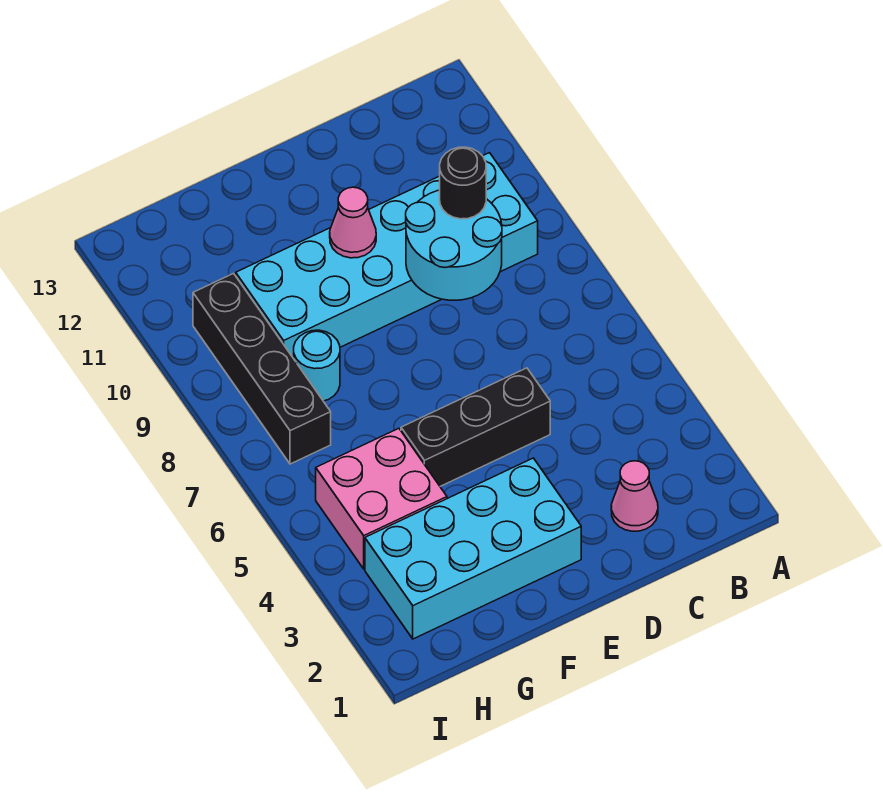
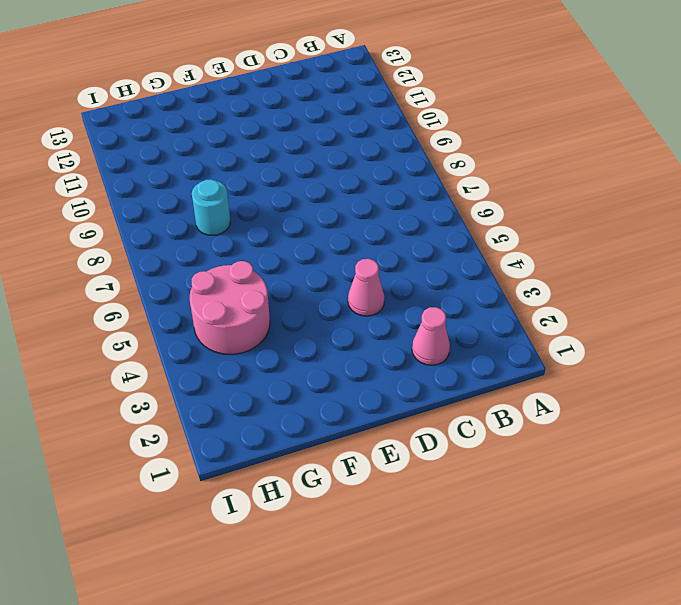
pink 1x1 cone [348,259,385,316] -> pink 1x1 cone moved to [330,187,376,258]
pink 2x2 round brick [190,261,270,354] -> pink 2x2 brick [316,428,447,569]
none -> cyan 2x6 brick [236,153,538,358]
none -> black 1x3 brick [401,368,550,486]

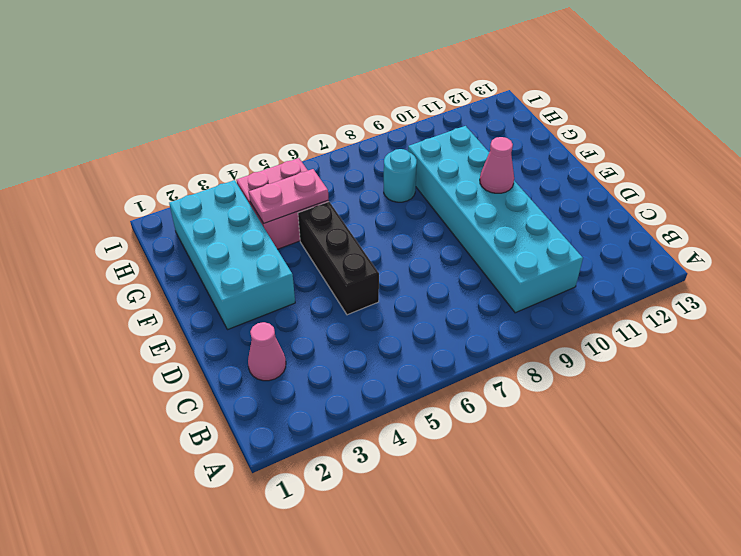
pink 1x2 plate [249,169,329,223] -> none
none -> black 1x4 brick [193,274,331,464]
none -> cyan 2x2 round brick [406,190,502,300]

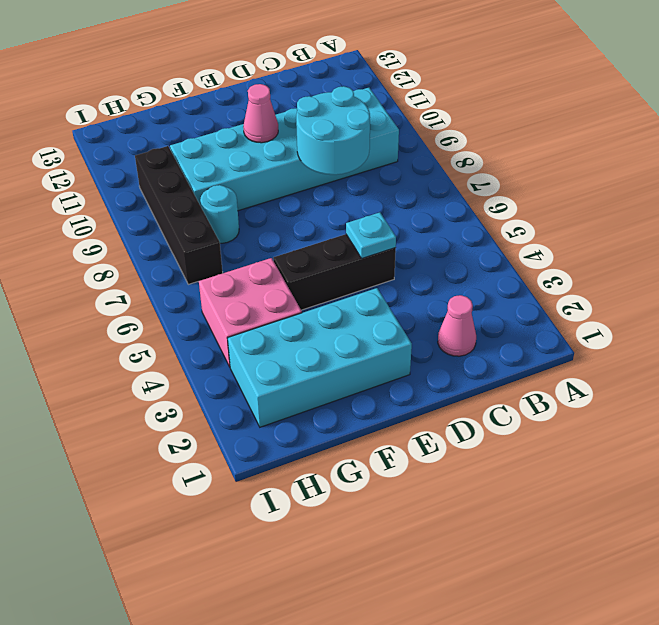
cyan 1x1 plate [346,212,396,259] -> none
none -> black 1x1 round brick [440,147,486,219]

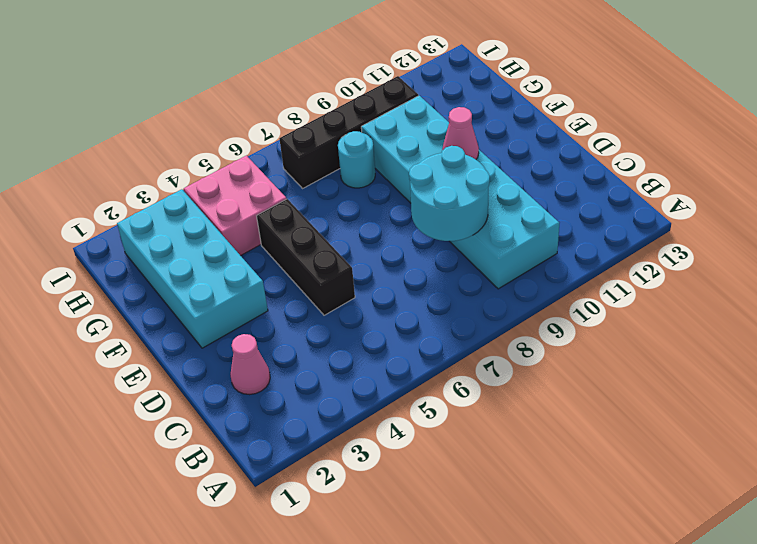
none -> black 1x1 round brick [440,147,486,219]

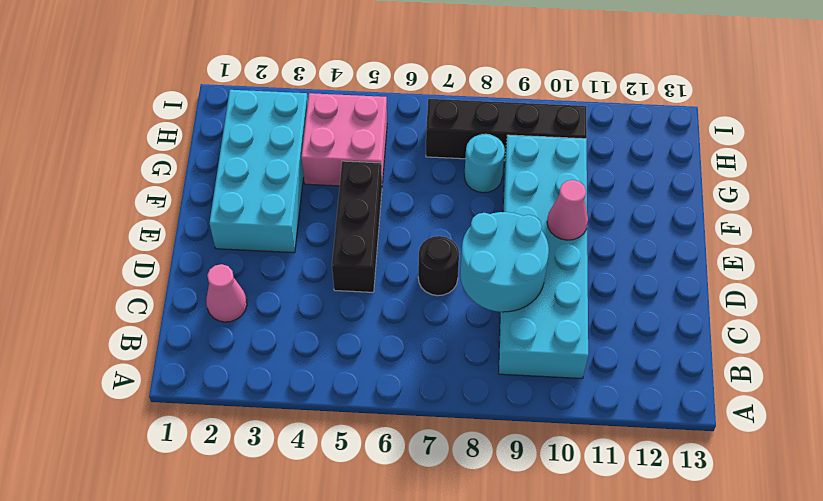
black 1x1 round brick [418,236,459,296] -> black 1x1 round brick moved to [440,147,486,219]

